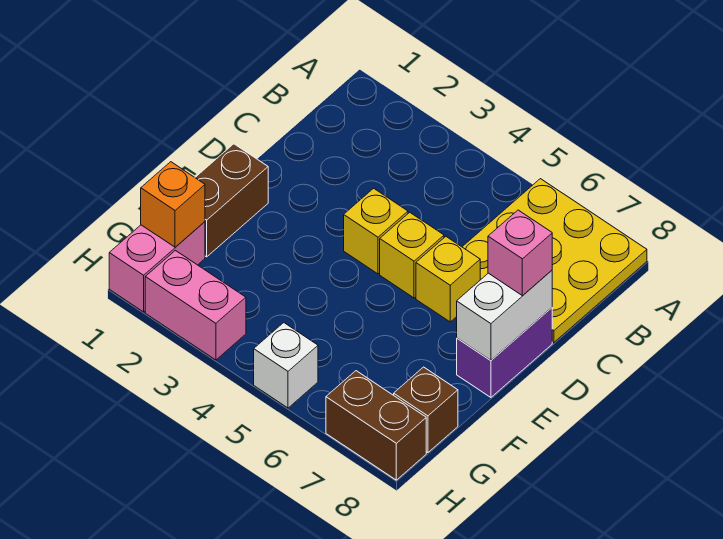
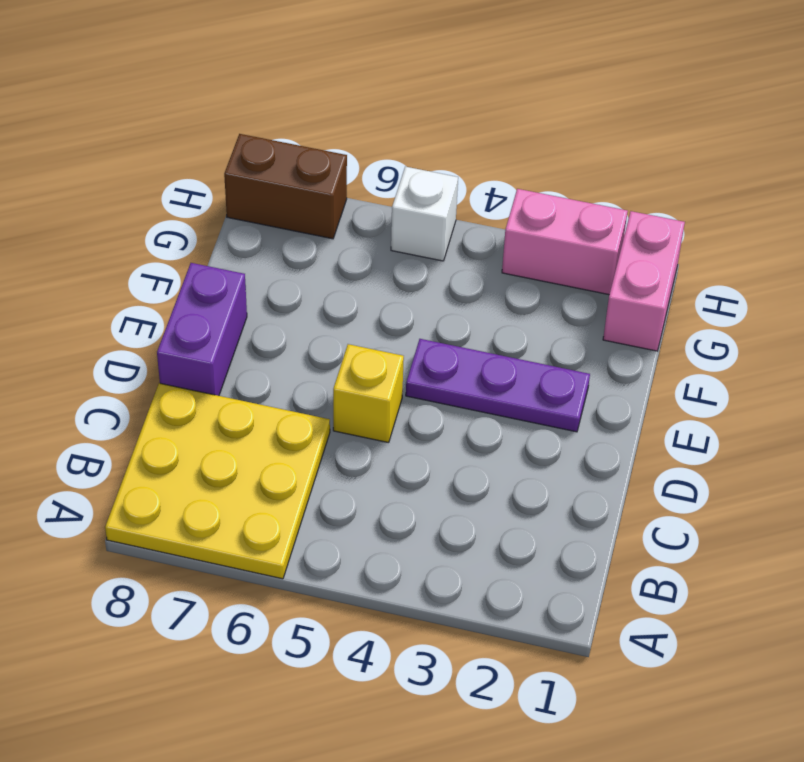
purple 1x3 plate [406,339,590,432] -> none
none -> yellow 1x1 brick [344,188,408,274]
none -> yellow 1x1 brick [416,237,480,322]
none -> brown 1x2 brick [195,144,268,257]

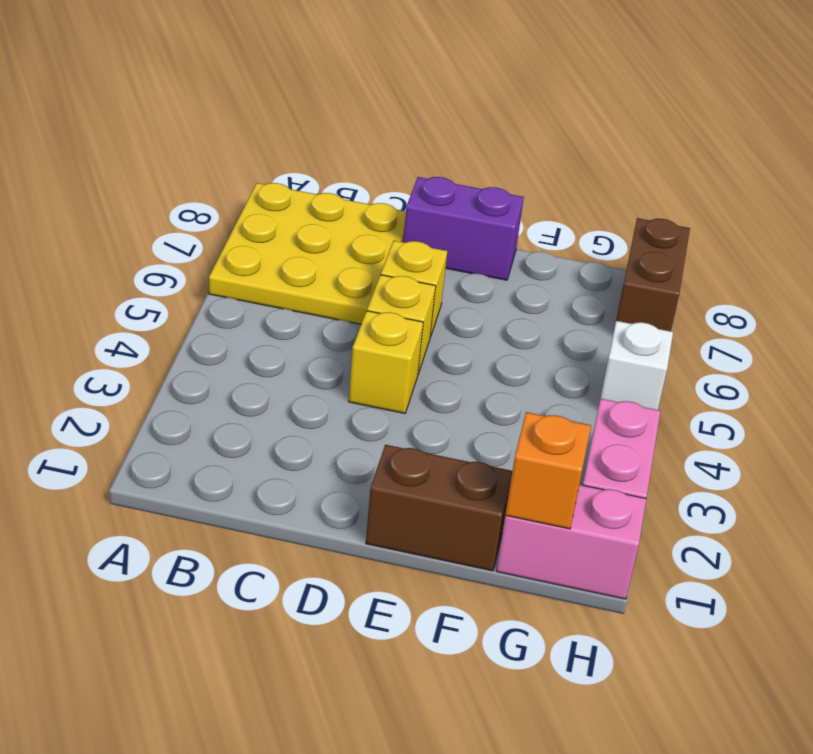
none -> brown 1x1 brick [394,367,458,453]
none -> white 1x2 brick [457,270,552,360]
none -> pink 1x1 brick [488,210,552,296]

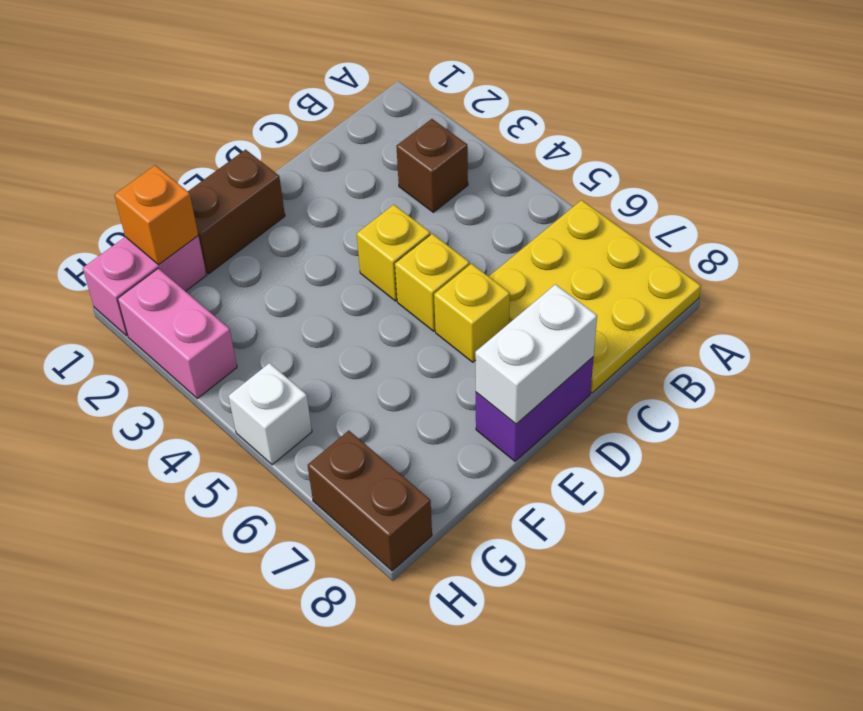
brown 1x1 brick [396,119,468,212] -> brown 1x1 brick moved to [394,367,458,453]
none -> pink 1x1 brick [488,210,552,296]

